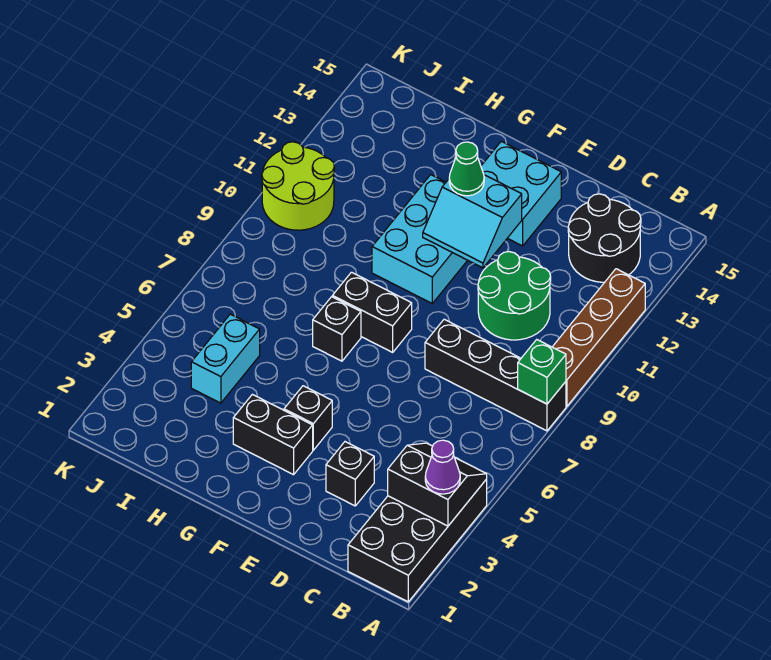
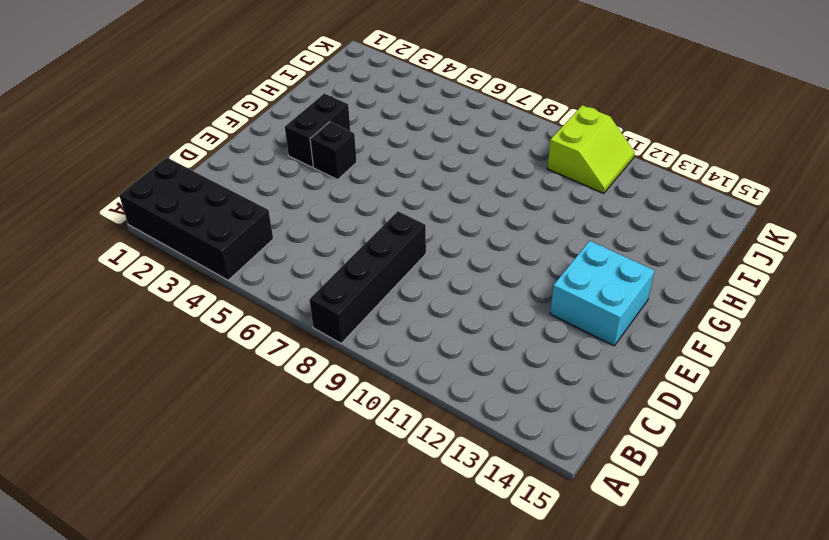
lime 2x2 slope [547,105,635,193] -> lime 2x2 round brick [262,142,334,230]
none -> brown 1x4 brick [553,269,645,406]
none -> black 2x2 round brick [568,194,641,282]
none -> green 2x2 round brick [478,252,551,340]

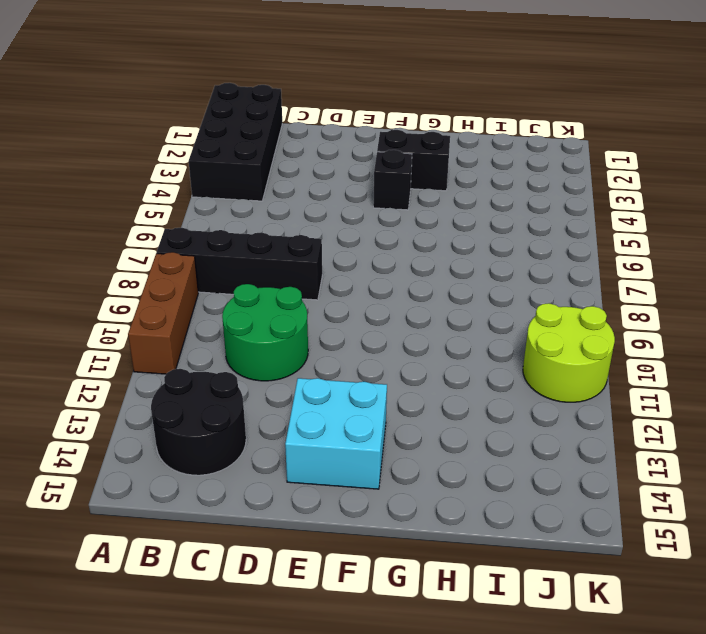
brown 1x3 brick [128,252,198,374] -> brown 1x4 brick [553,269,645,406]
none -> black 1x1 brick [326,442,374,506]
none -> black 1x2 brick [332,272,412,352]
none -> cyan 2x3 brick [372,175,468,303]

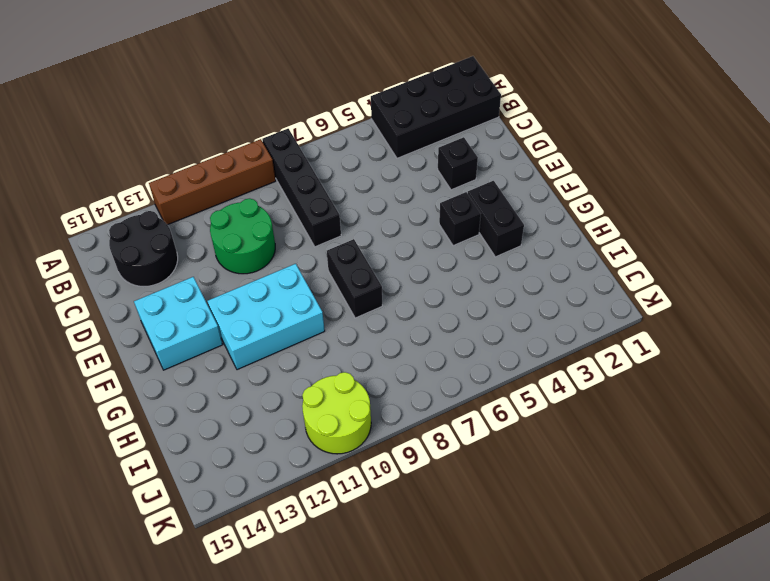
none -> black 1x1 brick [313,297,361,361]
none -> cyan 1x2 brick [191,314,260,403]
none -> black 2x2 slope [388,443,487,526]

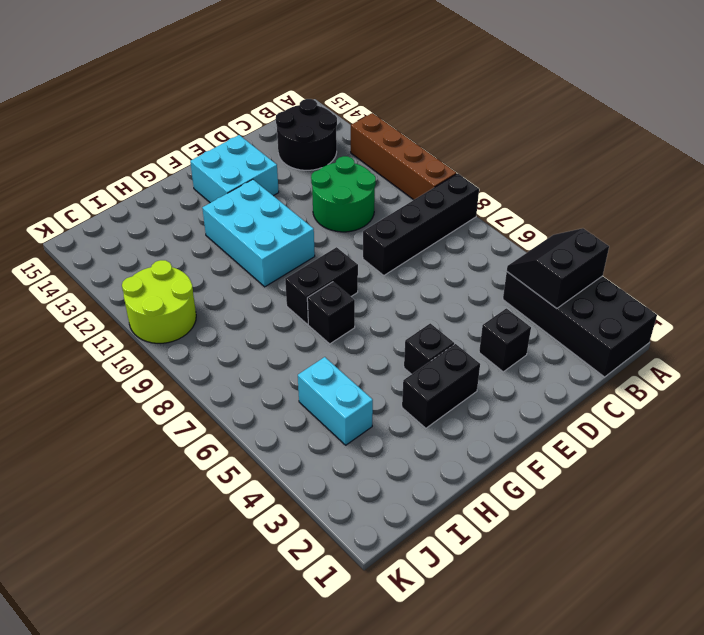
none -> green 1x1 brick [518,340,566,404]
none -> cyan 2x2 slope [423,175,522,268]
none -> purple 1x1 cone [425,440,460,494]

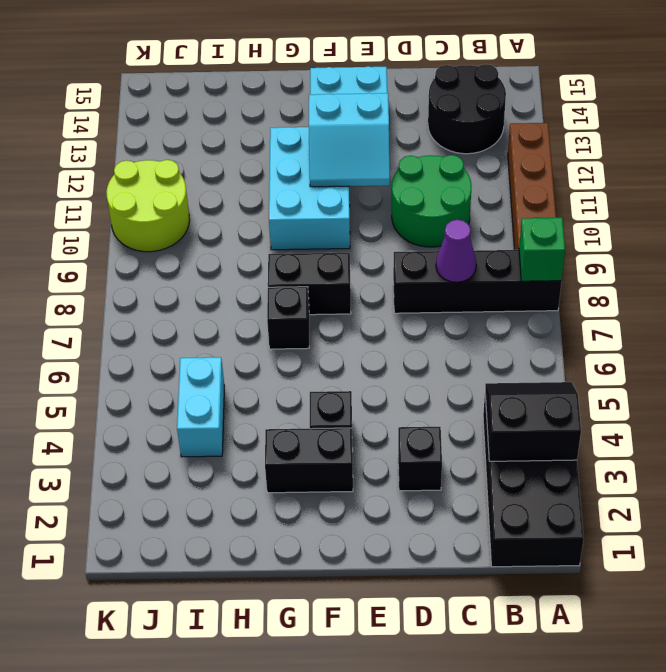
purple 1x1 cone [436,220,476,282] -> purple 1x1 cone moved to [425,440,460,494]
none -> green 1x1 cone [449,142,484,196]

